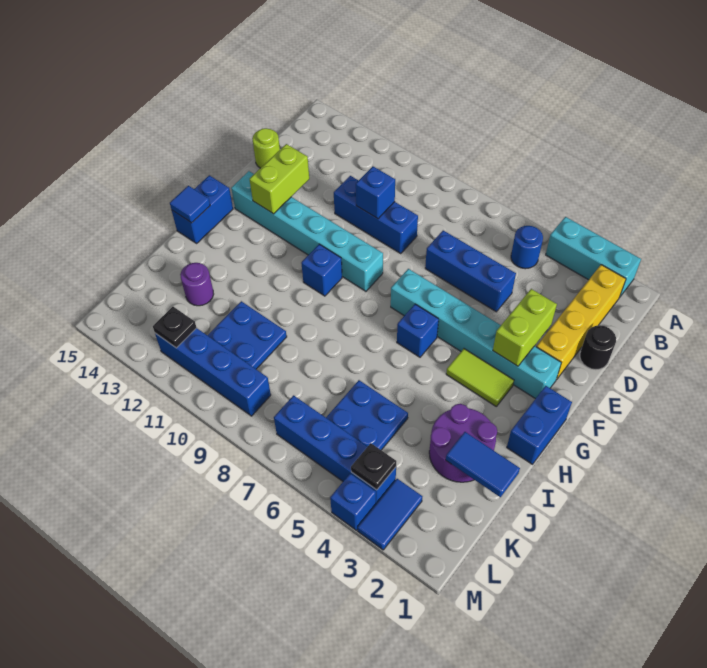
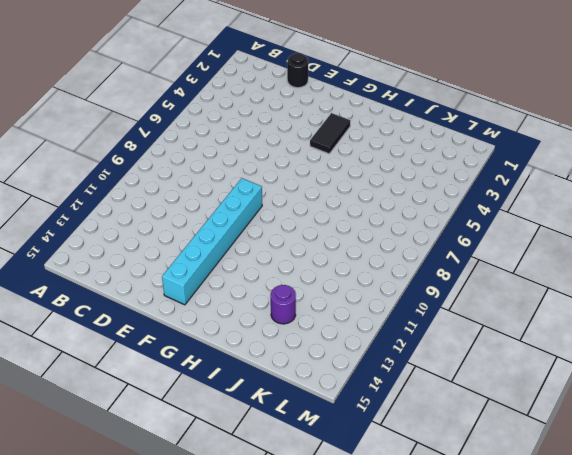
black 1x2 tile [310,113,350,154] -> lime 1x2 tile [446,349,514,406]
none -> cyan 1x3 brick [546,217,641,297]
none -> yellow 1x4 brick [536,265,626,380]
none -> blue 1x1 round brick [511,226,543,269]

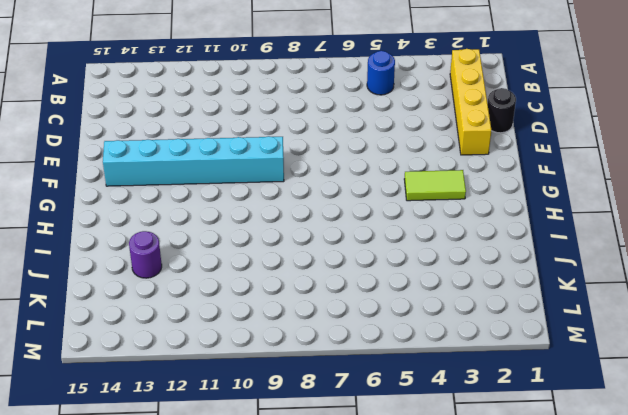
none -> cyan 1x3 brick [546,217,641,297]
none -> blue 1x3 brick [425,231,516,312]
none -> blue 1x3 brick [334,176,418,254]

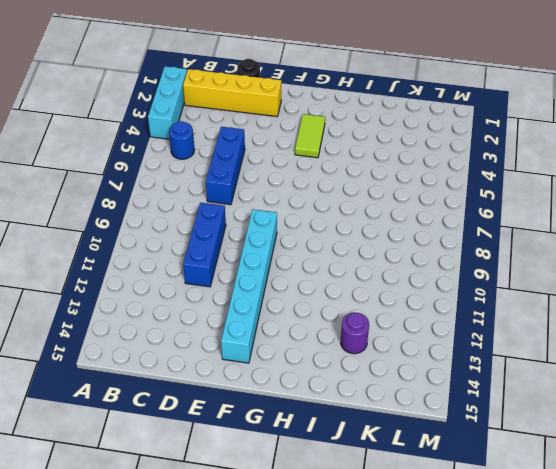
none -> lime 1x1 round brick [252,128,280,168]
none -> cyan 1x6 brick [391,269,561,399]
none -> blue 1x2 brick [507,386,572,464]

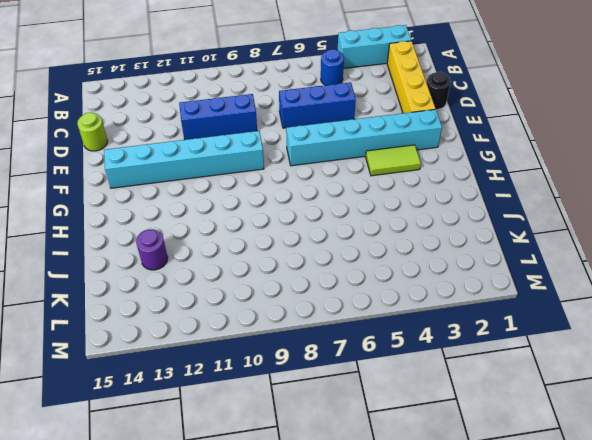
none -> blue 1x2 brick [507,386,572,464]
none -> blue 1x1 brick [397,304,439,357]
none -> blue 1x1 brick [301,244,342,296]

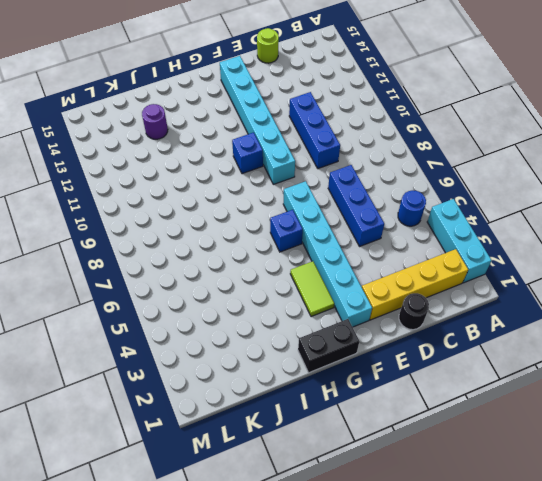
black 1x2 brick [298,319,360,373] -> blue 1x2 brick [507,386,572,464]
none -> blue 1x2 brick [172,175,233,243]
none -> purple 2x2 round brick [429,404,497,482]
none -> blue 2x2 plate [326,380,408,450]

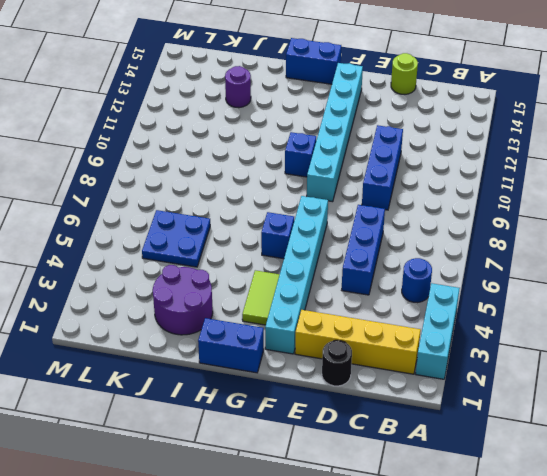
none -> blue 2x2 plate [208,301,287,369]
none -> blue 1x2 tile [358,479,422,550]
none -> blue 1x4 brick [274,395,396,504]

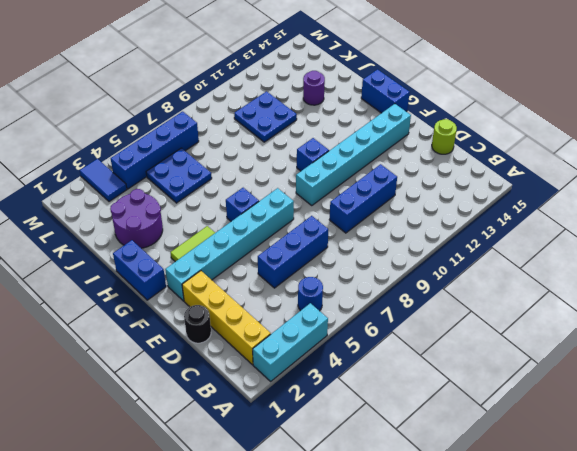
none -> blue 1x4 brick [155,328,271,416]
none -> blue 1x1 brick [330,473,376,530]
none -> blue 1x1 brick [356,167,395,219]

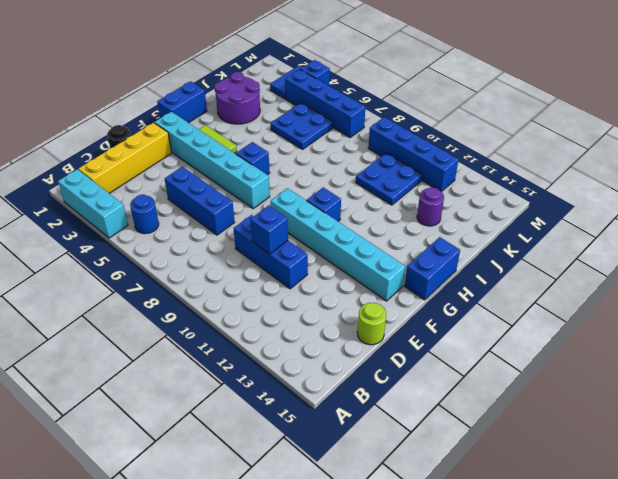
none -> lime 1x2 brick [493,289,557,366]
none -> lime 1x2 brick [250,144,309,214]
none -> blue 1x1 tile [170,186,210,223]

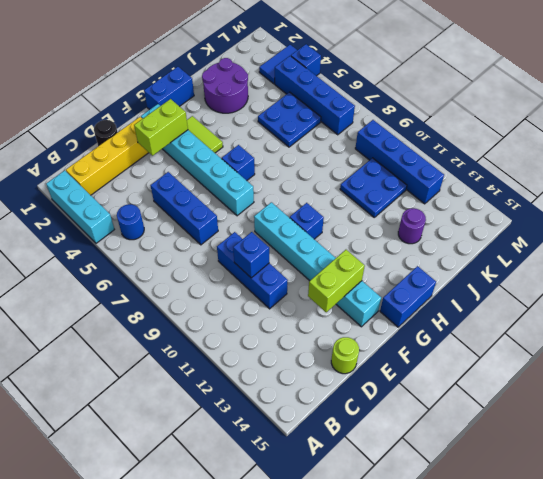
none -> blue 1x1 tile [170,186,210,223]
none -> blue 1x2 tile [446,432,520,497]
none -> black 1x1 plate [351,443,396,490]

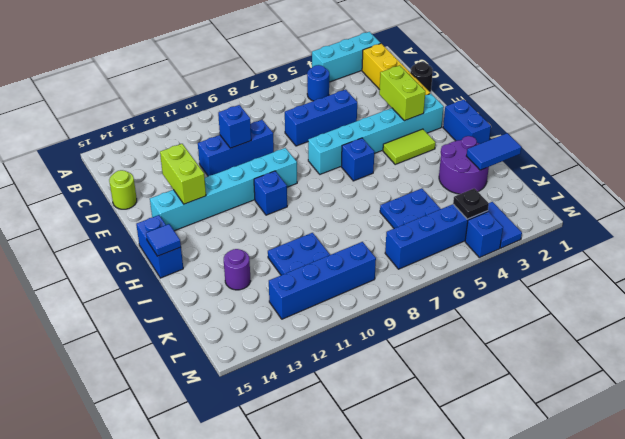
none -> black 1x1 plate [153,307,197,348]

